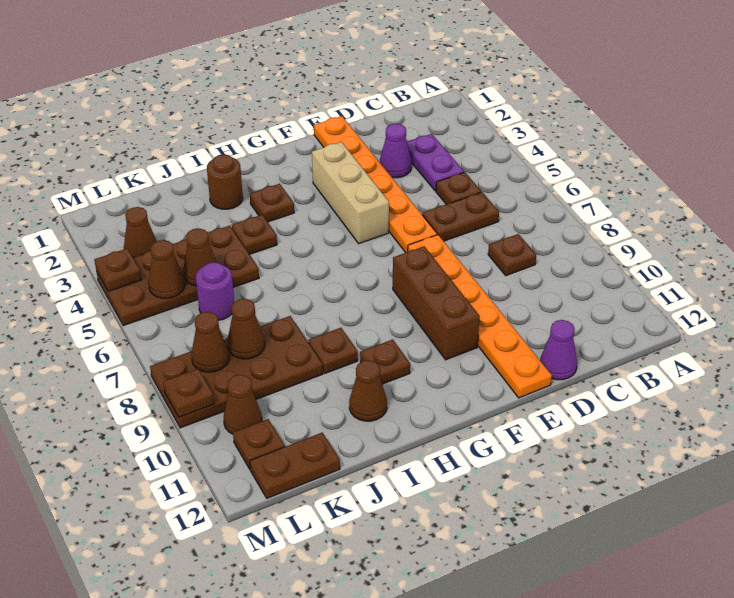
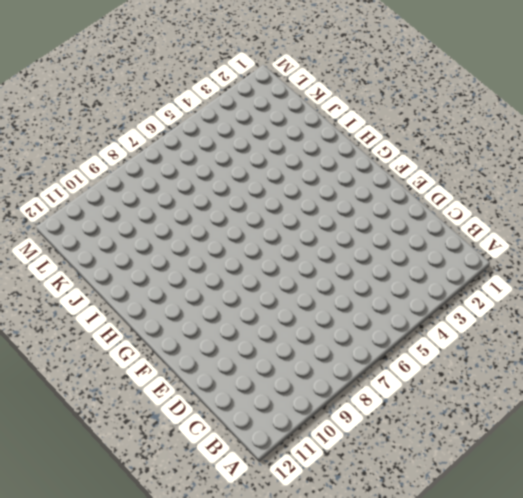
none -> purple 1x2 plate [407,134,464,191]
none -> brown 1x1 plate [436,172,481,204]
none -> brown 1x2 plate [422,192,499,241]

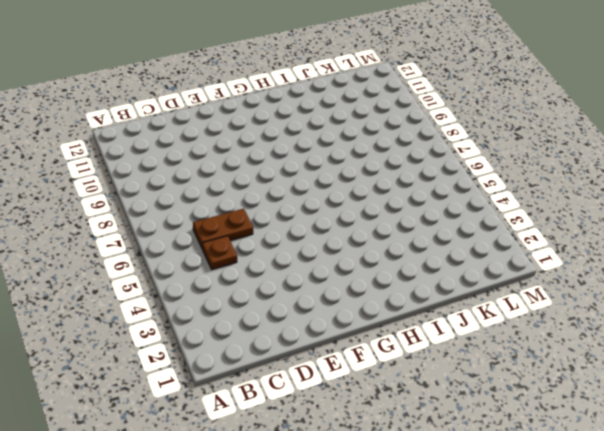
none -> purple 1x2 plate [407,134,464,191]
none -> brown 1x1 plate [488,234,536,276]
none -> purple 1x1 cone [380,124,412,178]

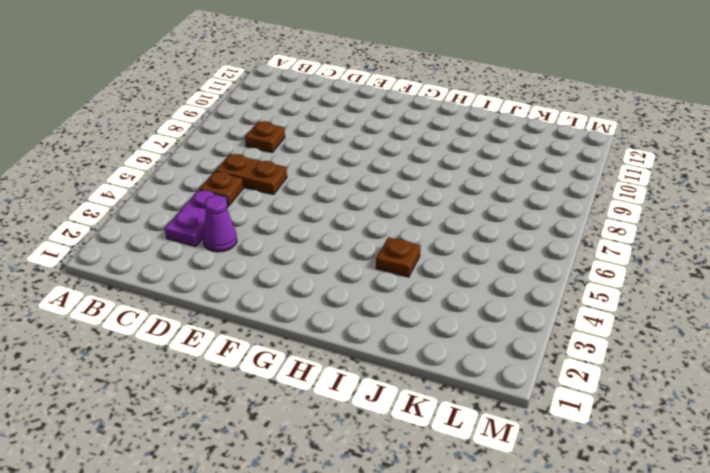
none -> purple 1x1 cone [540,320,577,380]
none -> orange 1x6 plate [314,116,437,253]
none -> orange 1x6 plate [408,235,552,398]

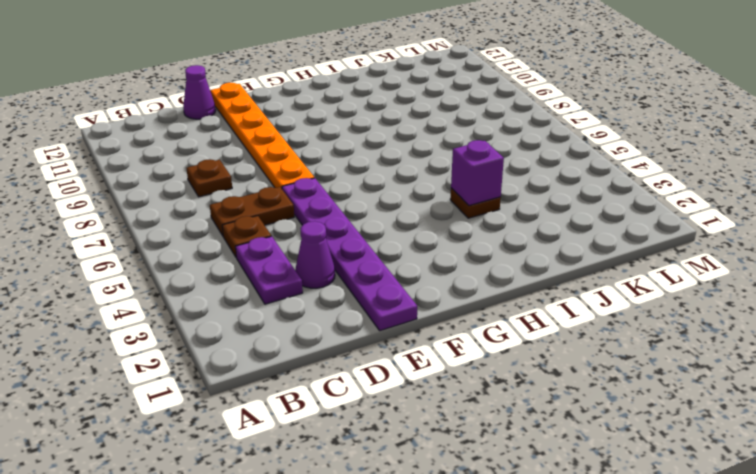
purple 1x6 plate [282,178,417,331] -> orange 1x6 plate [314,116,437,253]
purple 1x1 brick [451,140,504,206] -> none
none -> tan 1x3 brick [312,142,389,244]
none -> brown 1x3 brick [393,246,480,360]
none -> brown 1x1 plate [250,184,294,222]

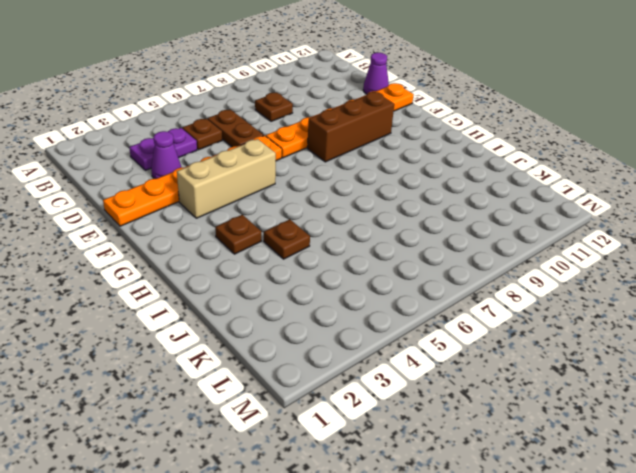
none -> brown 1x1 plate [360,340,410,384]
none -> brown 1x1 round brick [207,154,243,209]
none -> brown 1x1 plate [308,328,358,373]

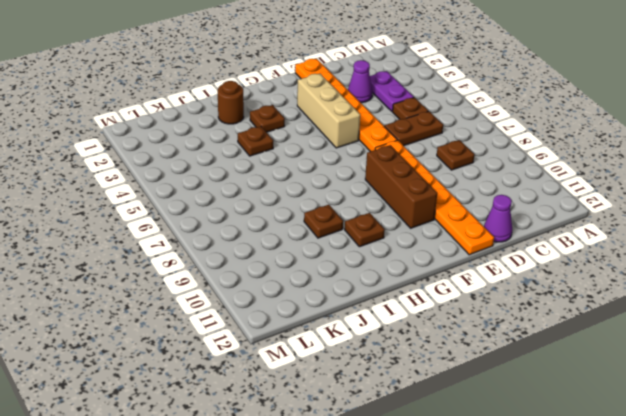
none -> brown 1x1 cone [349,360,387,421]
none -> brown 2x4 plate [96,226,259,326]
none -> brown 2x4 plate [150,316,323,428]

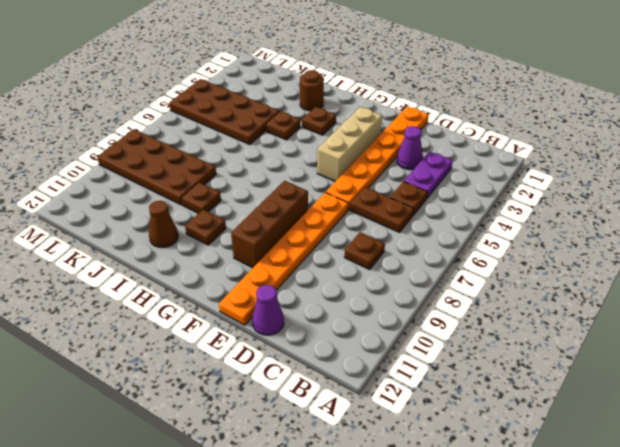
none -> purple 1x1 round brick [196,262,234,320]
none -> brown 1x2 plate [250,433,340,498]
none -> brown 1x1 cone [124,207,157,258]

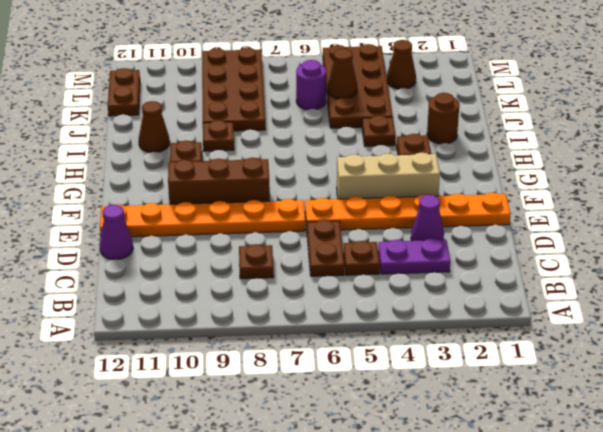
none -> brown 1x1 cone [224,375,262,434]
none -> brown 1x1 plate [233,419,285,469]
none -> brown 1x1 cone [227,299,265,359]

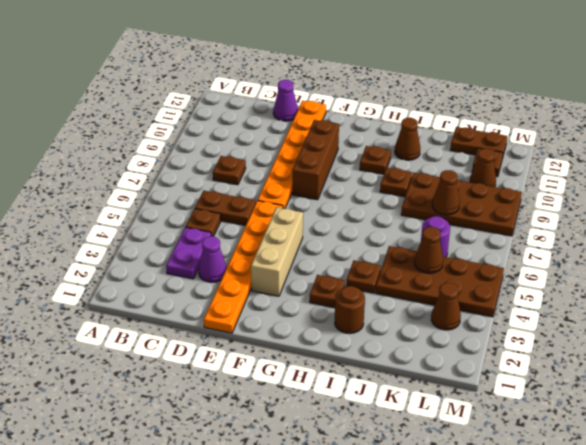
none -> brown 1x1 cone [148,240,185,298]
none -> brown 1x1 cone [191,312,229,372]
none -> brown 1x1 plate [94,249,142,291]

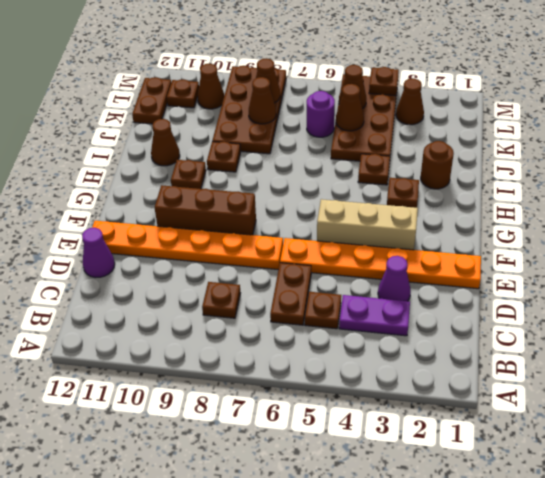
none -> brown 1x1 plate [163,369,214,417]

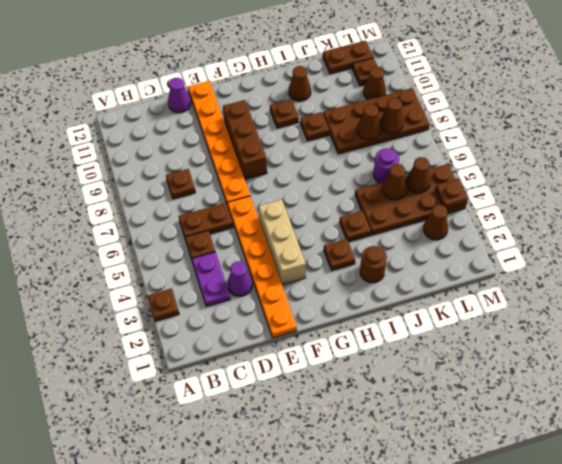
brown 1x1 plate [148,288,179,321] -> brown 1x1 plate moved to [163,369,214,417]

